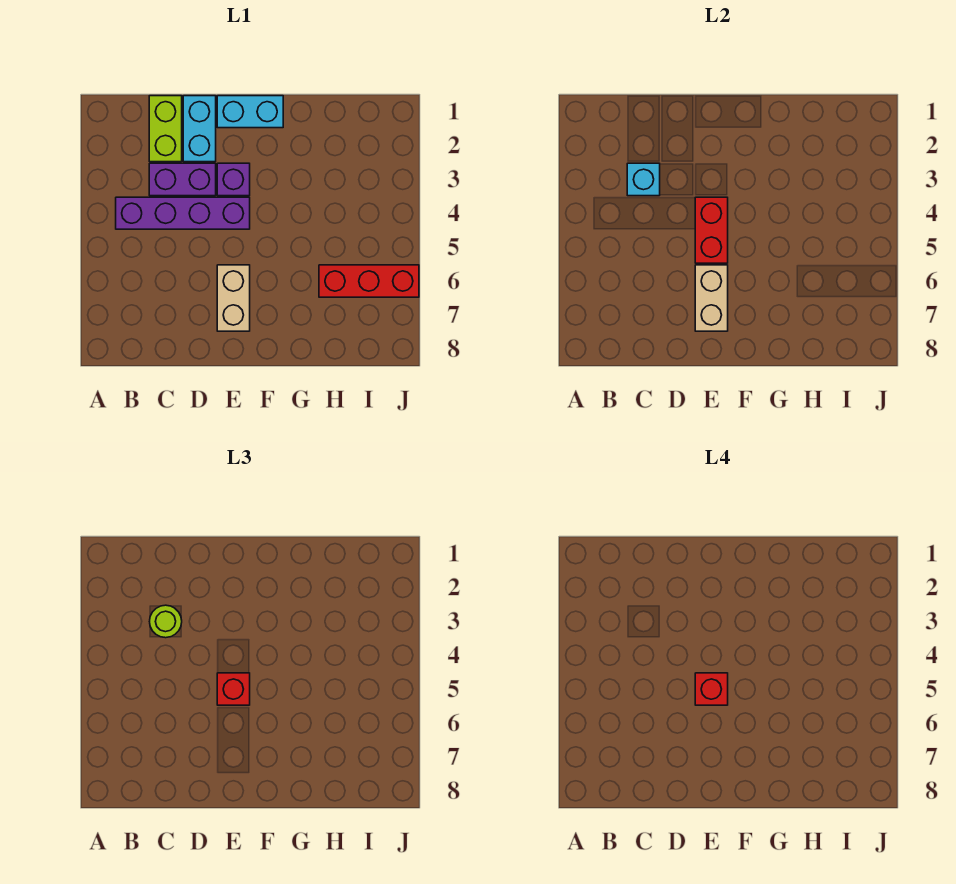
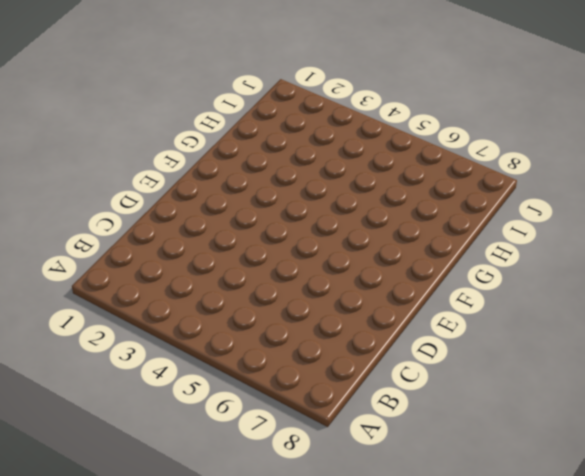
none -> purple 1x4 brick [116,197,250,229]
none -> lime 1x2 brick [149,96,182,162]
none -> purple 1x2 brick [149,163,216,196]

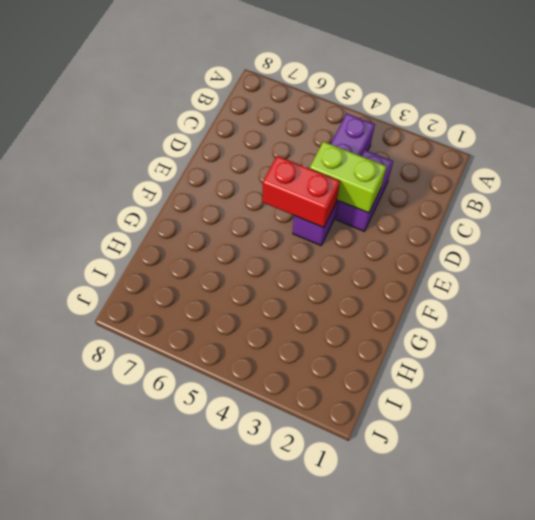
lime 1x2 brick [310,141,386,213] -> lime 1x2 brick moved to [149,96,182,162]
none -> cyan 1x2 brick [183,96,216,162]
none -> cyan 1x2 brick [217,96,283,128]
none -> purple 1x1 brick [217,163,250,196]

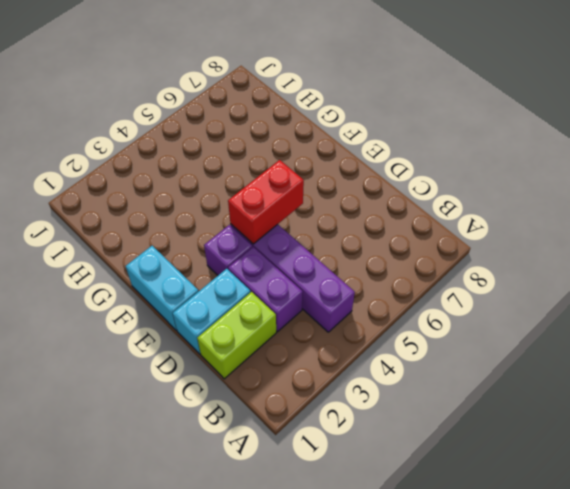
none -> tan 1x2 brick [217,265,250,331]
none -> red 1x3 brick [319,265,419,297]
none -> cyan 1x1 brick [627,163,660,196]

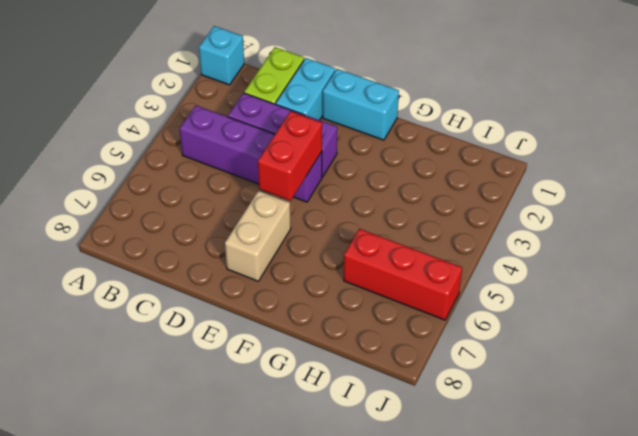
cyan 1x1 brick [199,26,244,85] -> cyan 1x1 brick moved to [627,163,660,196]
none -> tan 1x2 brick [695,265,728,331]
none -> lime 1x1 round brick [150,605,182,638]
none -> red 1x1 brick [217,673,250,705]

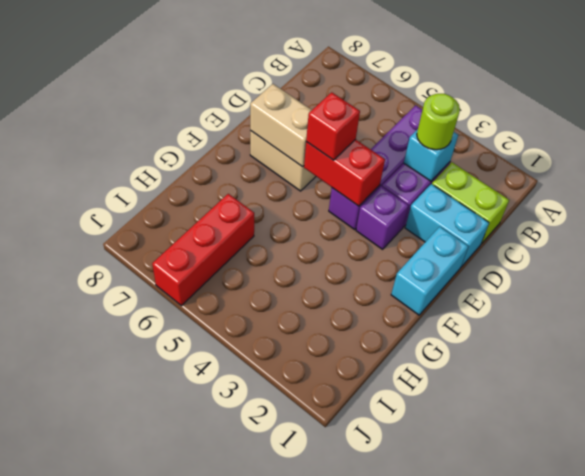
none -> red 1x1 brick [695,673,728,705]

